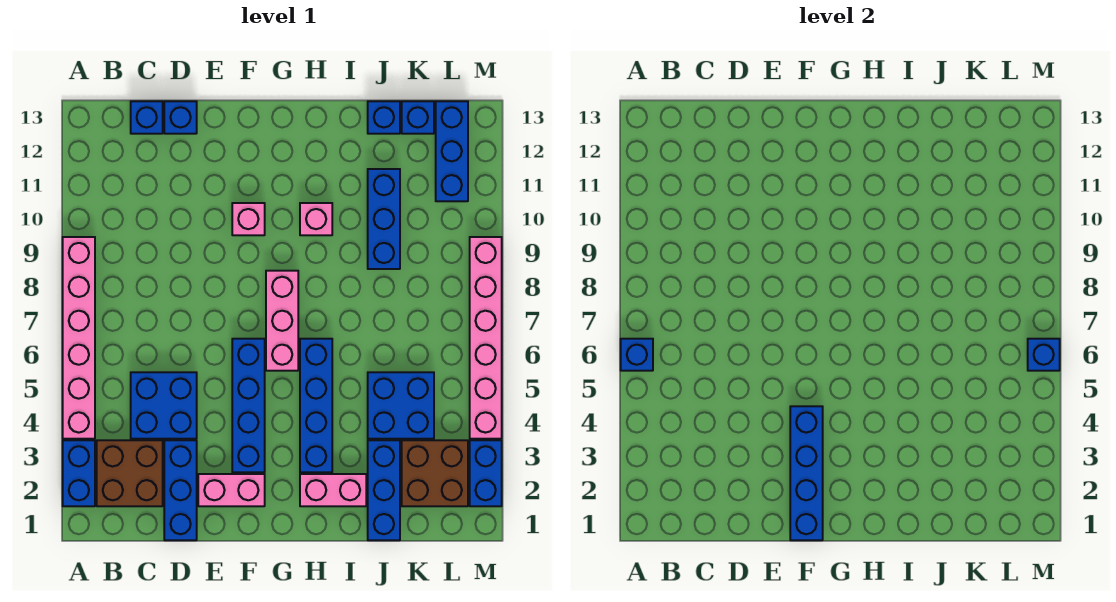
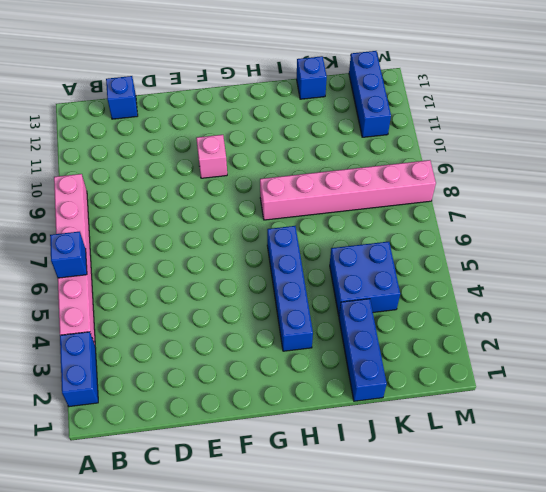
pink 1x6 brick [260,160,436,220] -> pink 1x6 brick turned to [470,237,502,439]
none -> brown 2x2 brick [97,440,163,506]
none -> blue 2x2 brick [131,372,197,439]
none -> blue 1x3 brick [164,440,197,540]

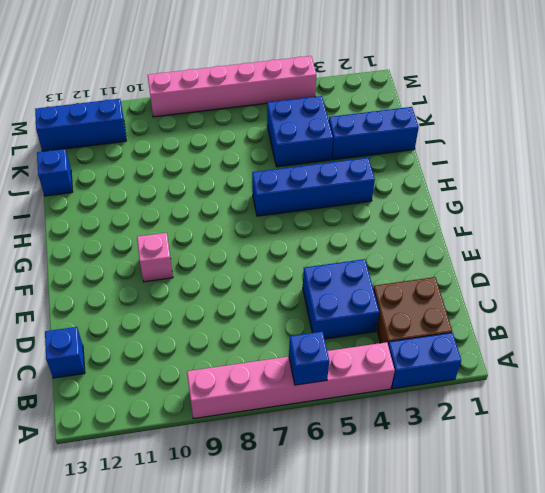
none -> blue 1x3 brick [164,440,197,540]
none -> blue 1x1 brick [164,101,197,134]
none -> pink 1x2 brick [198,474,265,506]

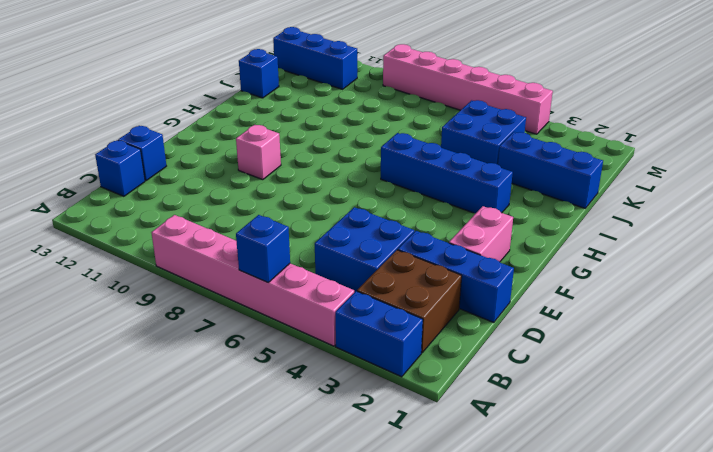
none -> blue 1x4 brick [232,339,265,472]
none -> pink 1x3 brick [266,271,298,371]
none -> pink 1x2 brick [300,474,366,506]

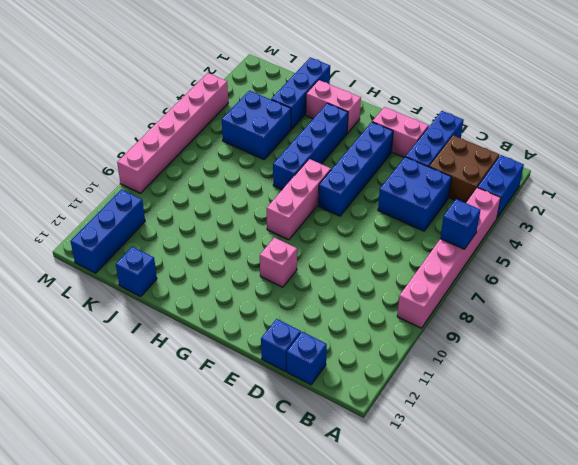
none -> pink 1x1 brick [300,203,332,235]
none -> blue 1x3 brick [368,169,400,269]
none -> brown 2x2 brick [402,440,468,506]

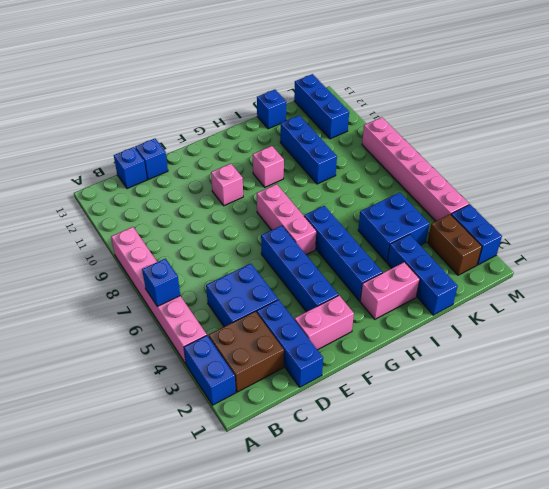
brown 1x2 brick [427,214,482,275] -> brown 2x2 brick [402,440,468,506]
none -> blue 1x1 brick [402,101,434,134]
none -> blue 1x4 brick [790,406,823,540]
none -> blue 1x1 brick [1028,339,1060,371]

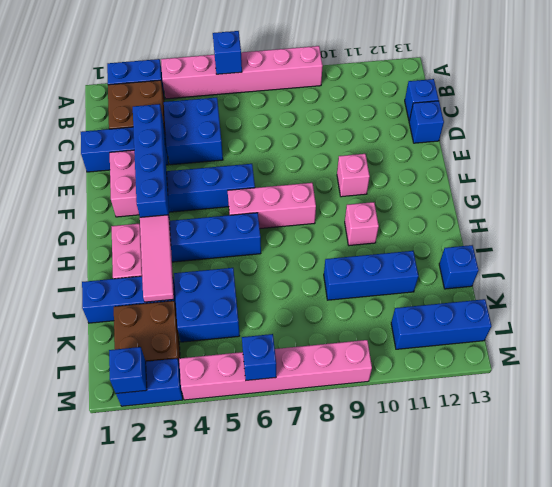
blue 1x4 brick [133,104,169,217] -> blue 1x4 brick turned to [790,406,823,540]
pink 1x3 tile [140,215,174,302] -> none
blue 1x1 brick [109,347,147,393] -> blue 1x1 brick moved to [402,101,434,134]

